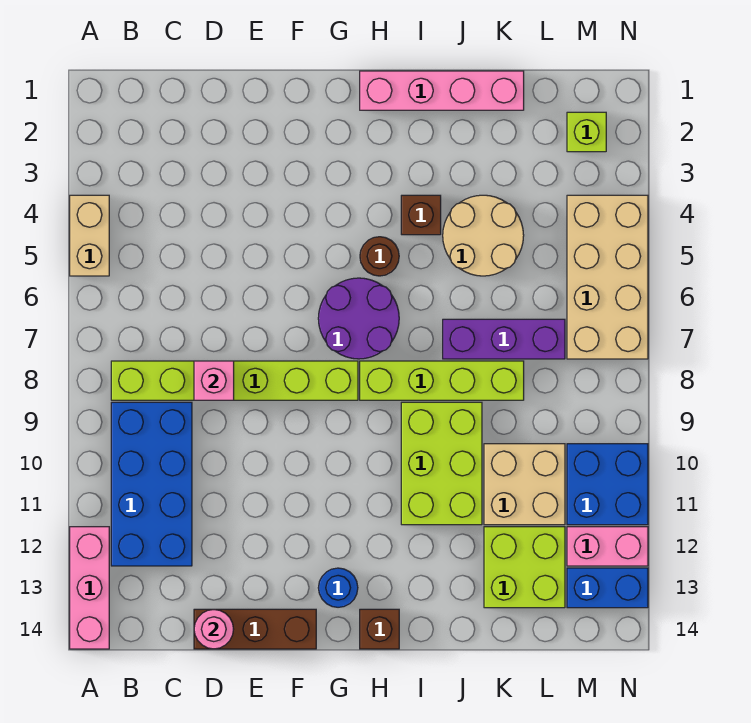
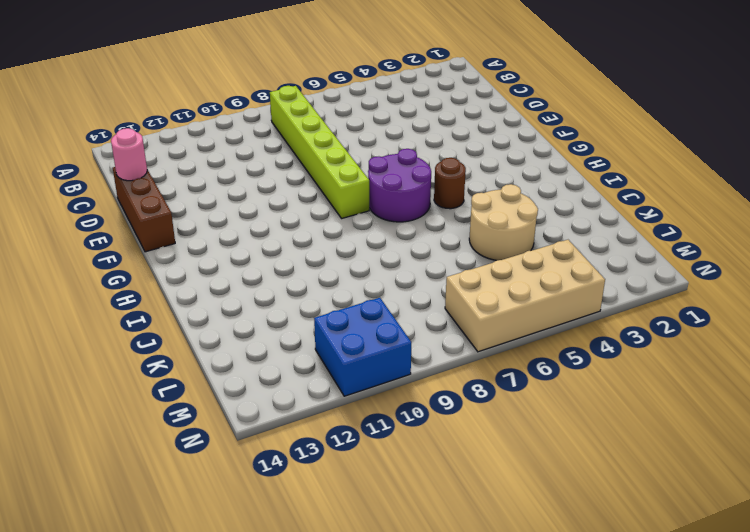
none -> tan 1x2 brick [70,195,109,276]
none -> pink 1x3 brick [70,527,109,649]
none -> blue 2x4 brick [111,402,192,566]

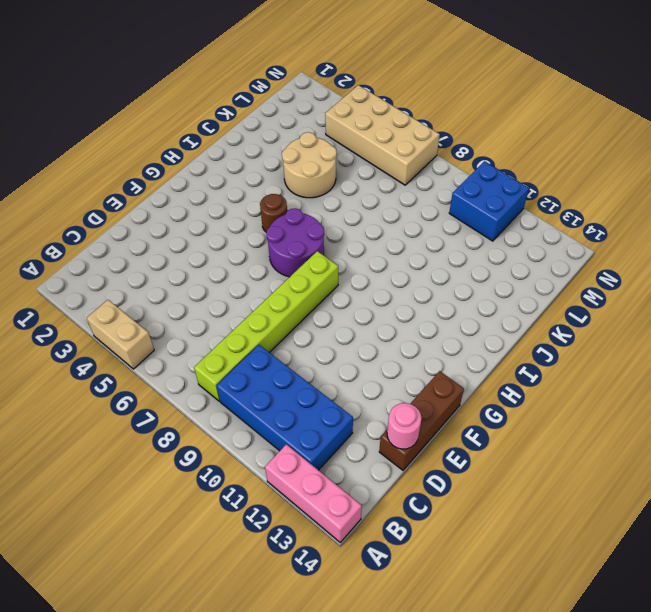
none -> blue 1x1 round brick [318,568,358,607]
none -> pink 1x4 brick [360,71,524,110]
none -> lime 1x4 brick [360,361,524,400]

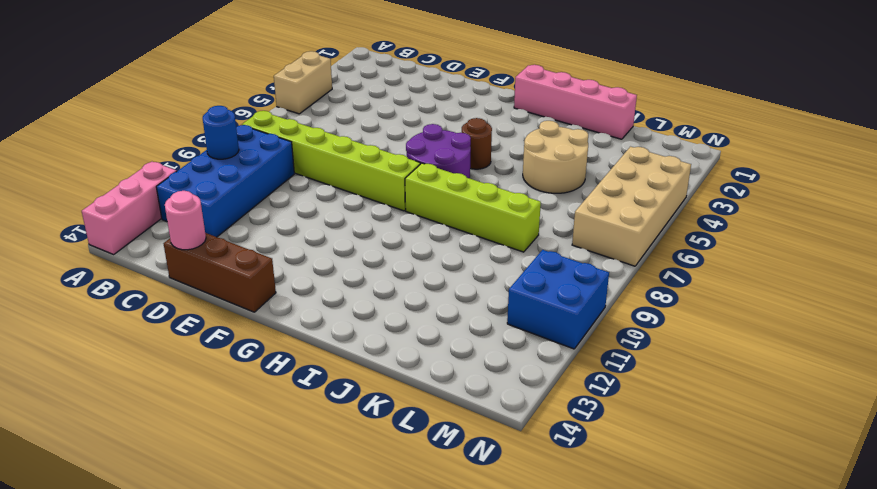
blue 1x1 round brick [203,106,239,159] -> blue 1x1 round brick moved to [318,568,358,607]
none -> brown 1x1 brick [360,609,399,649]
none -> brown 1x1 brick [401,195,441,235]
none -> lime 2x3 brick [401,402,482,525]

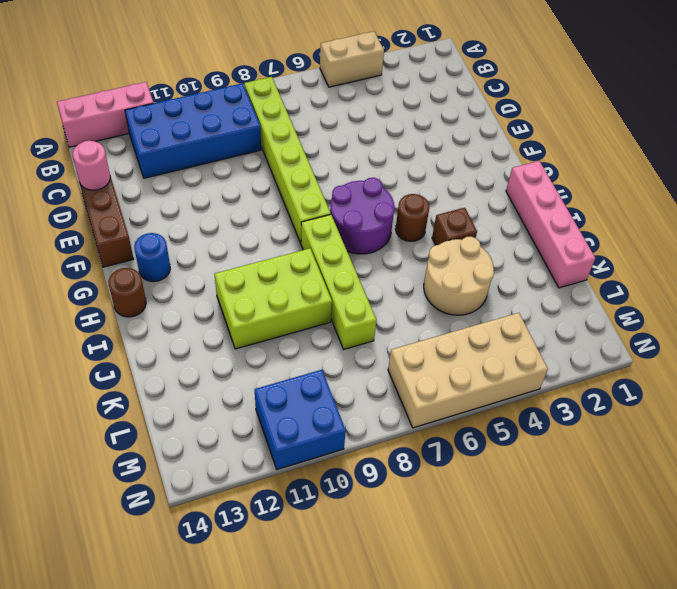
brown 1x1 round brick [108,268,146,317] -> brown 1x1 brick [360,609,399,649]
none -> purple 1x3 brick [443,319,565,359]
none -> tan 2x2 brick [484,444,565,525]
none -> lime 2x2 brick [484,527,565,608]

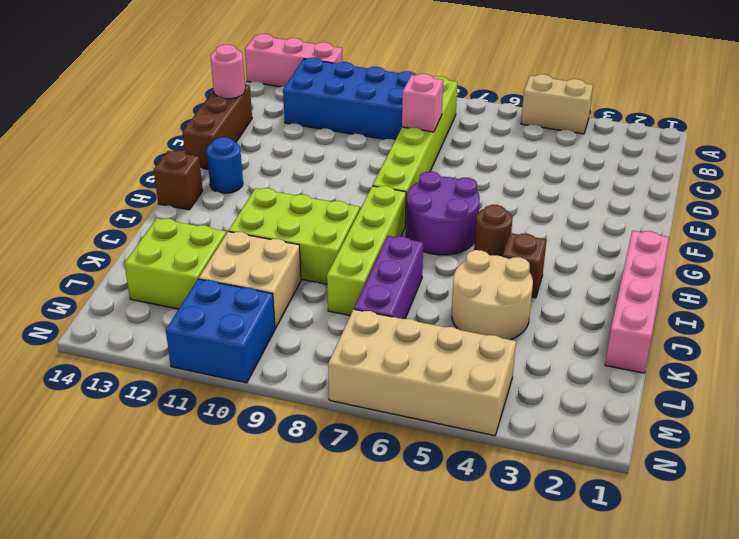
none -> lime 1x1 brick [567,112,606,152]
none -> pink 1x2 brick [567,527,648,566]
none -> blue 1x2 brick [567,568,648,608]

